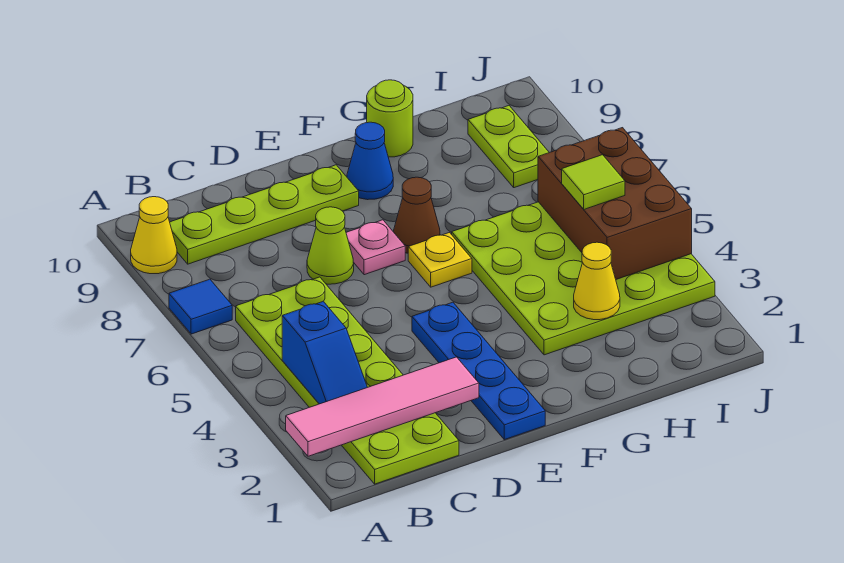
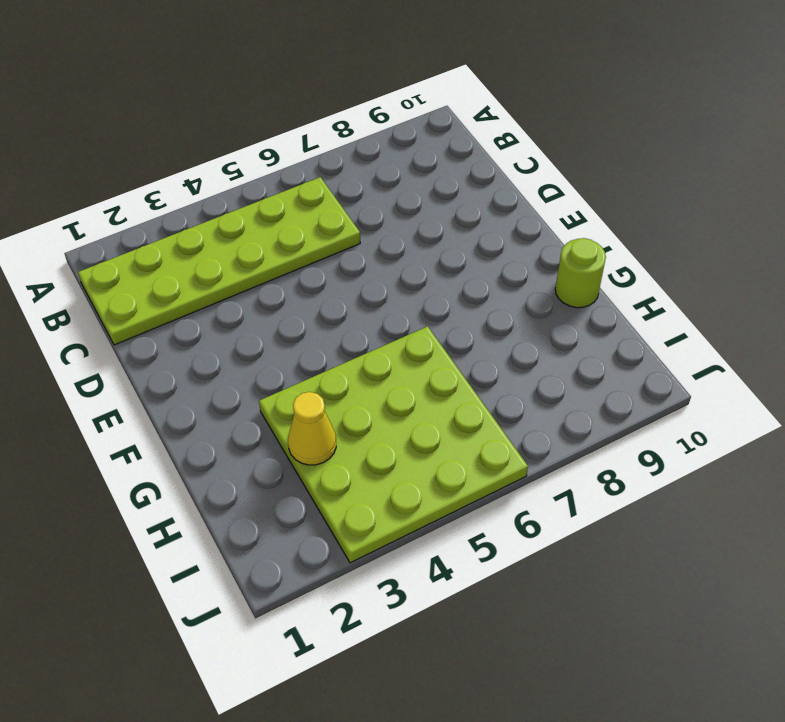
none -> blue 1x1 tile [169,279,232,334]
none -> yellow 1x1 cone [131,197,177,274]
none -> lime 1x4 plate [170,165,359,264]

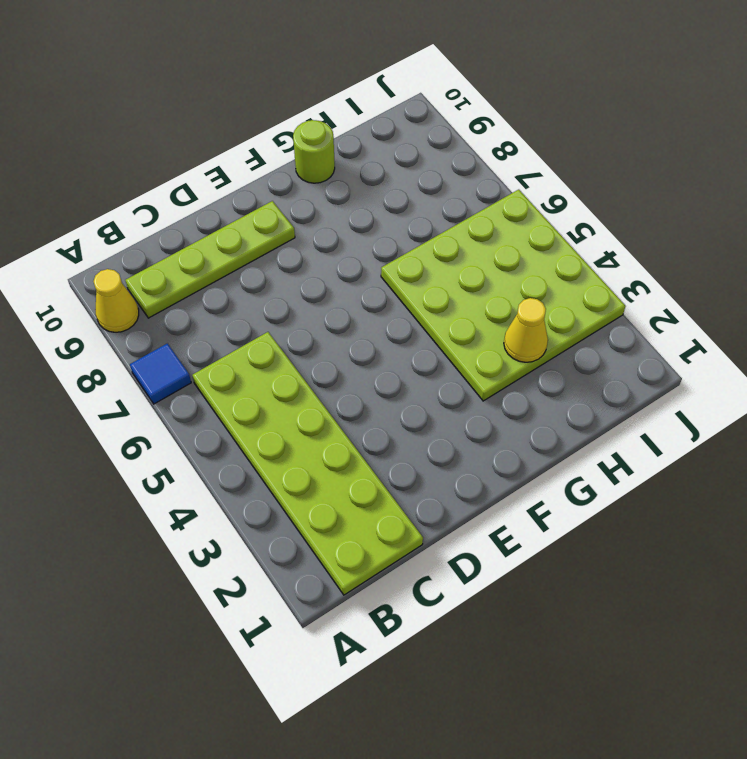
none -> lime 1x1 cone [307,207,354,284]
none -> blue 1x4 plate [412,302,545,440]
none -> pink 1x1 plate [346,220,405,275]

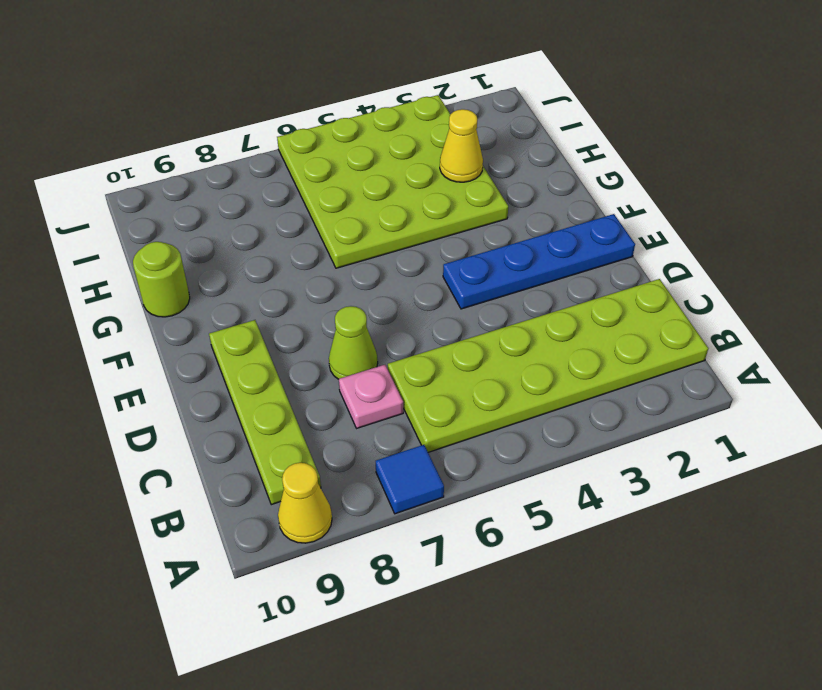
pink 1x1 plate [339,365,403,428] -> pink 1x1 plate moved to [346,220,405,275]
none -> yellow 1x1 plate [408,233,472,287]
none -> brown 1x1 cone [394,177,440,253]
none -> blue 1x1 cone [347,122,393,200]

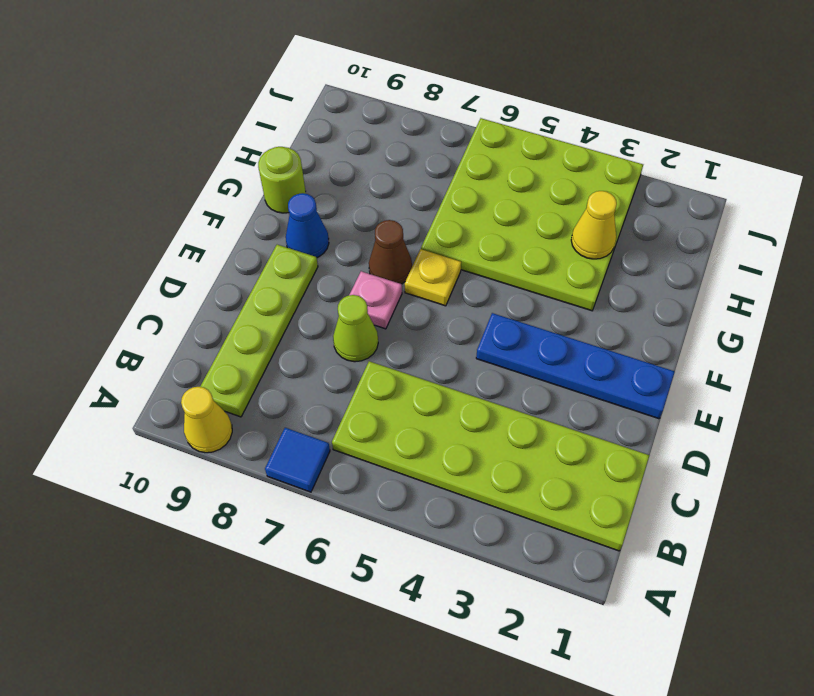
none -> lime 1x2 plate [468,106,549,188]
none -> pink 1x4 tile [286,357,479,456]
none -> blue 1x2 slope [282,301,367,404]

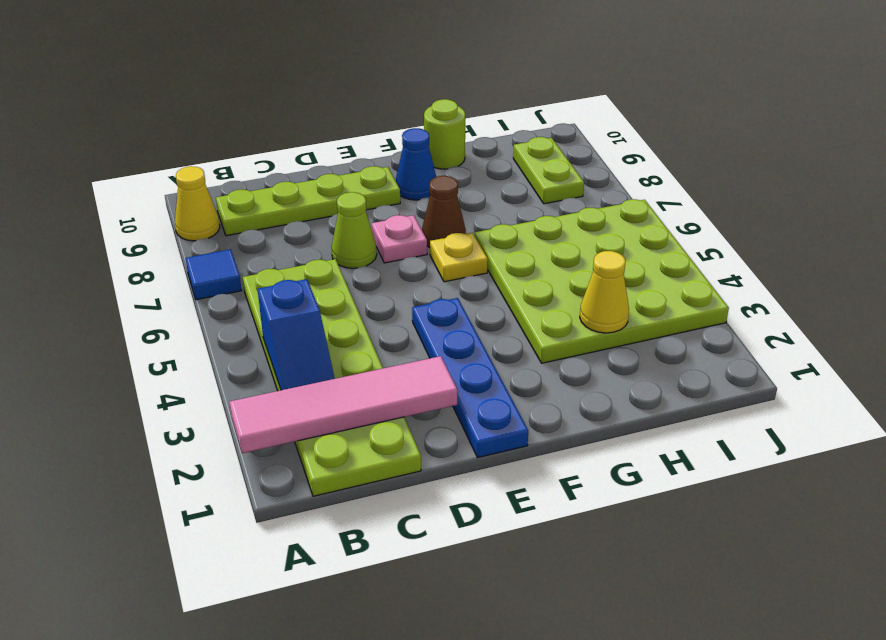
none -> brown 2x3 brick [538,128,692,279]
none -> lime 1x1 tile [562,155,625,209]

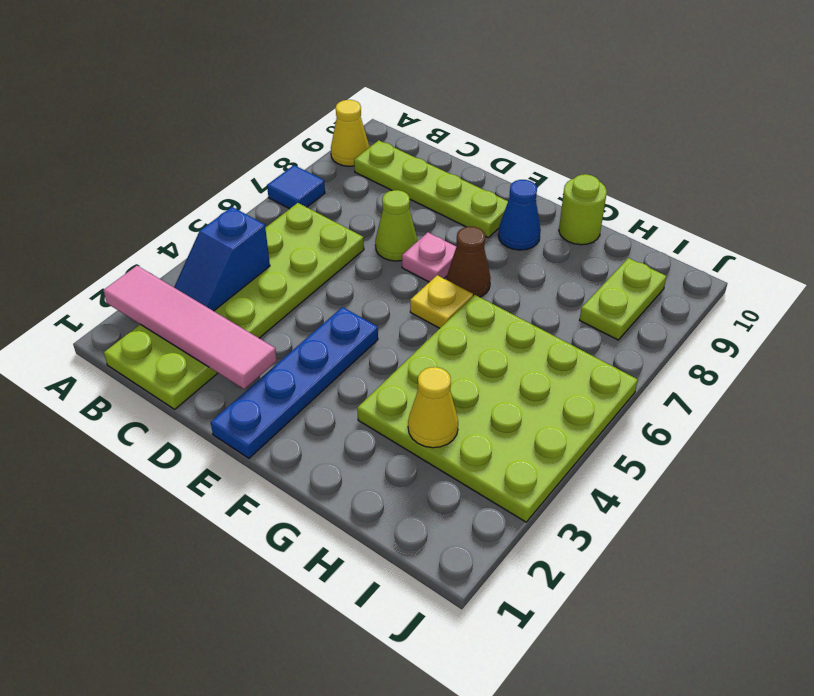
none -> brown 2x3 brick [538,128,692,279]
none -> lime 1x1 tile [562,155,625,209]

